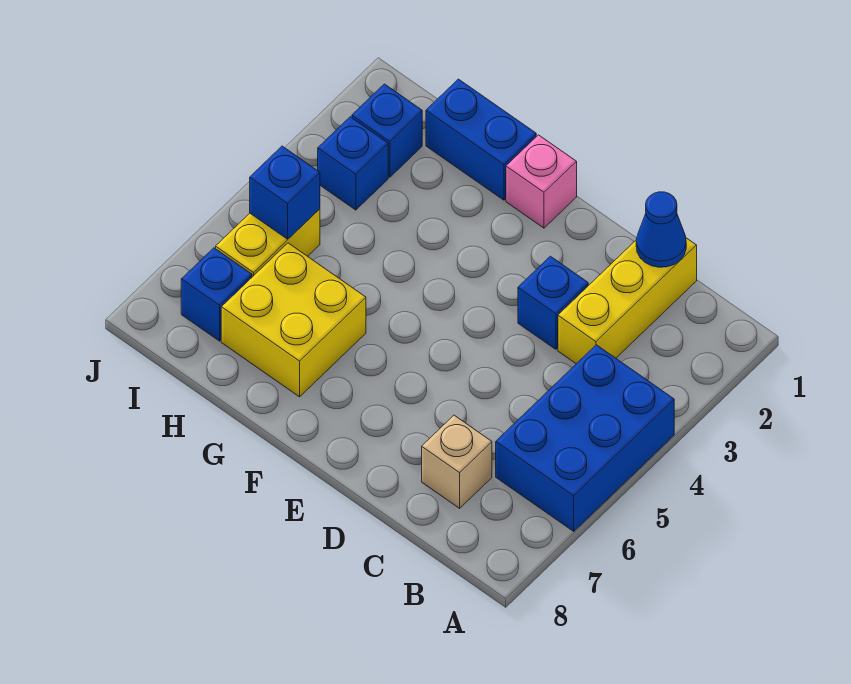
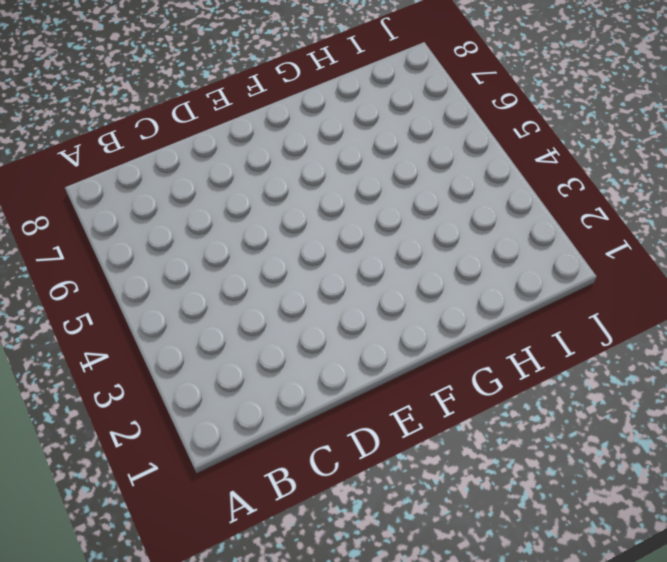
none -> blue 2x3 brick [496,345,674,531]
none -> yellow 1x3 brick [558,238,697,364]
none -> tan 1x1 brick [422,415,492,508]

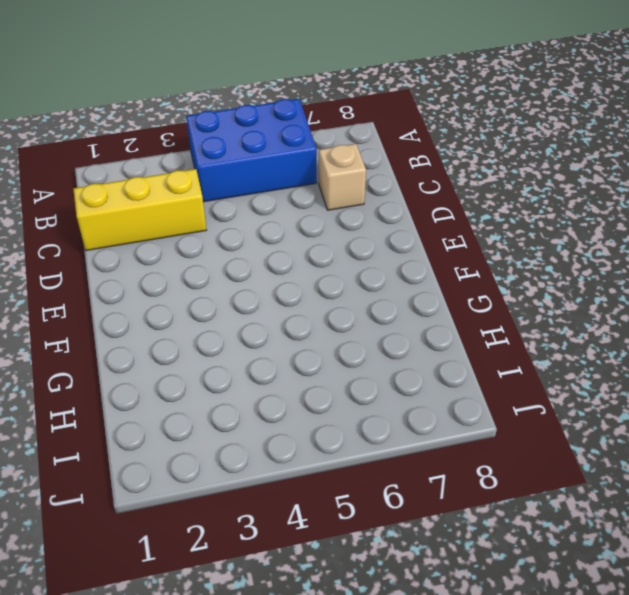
none -> blue 1x1 brick [518,256,588,349]
none -> pink 1x1 brick [506,135,577,228]
none -> blue 1x2 brick [426,79,536,200]

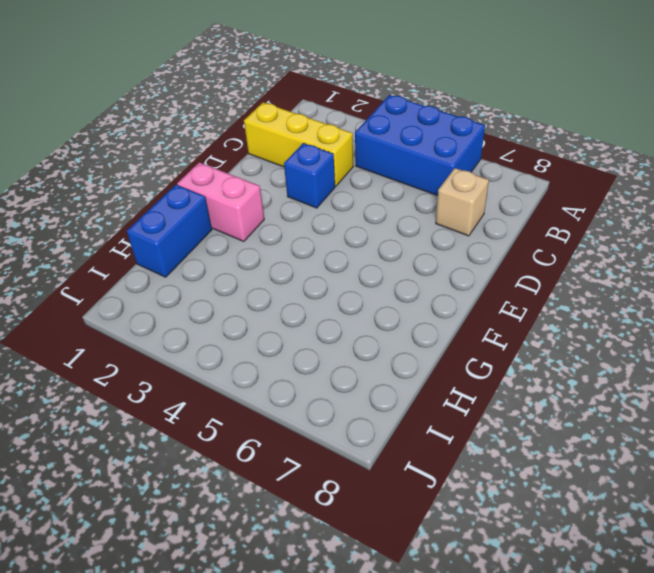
pink 1x2 brick [177,162,264,241] -> pink 1x1 brick [506,135,577,228]
none -> yellow 2x2 brick [221,243,366,397]
none -> blue 1x1 brick [352,84,422,177]
none -> blue 1x1 brick [318,117,388,210]

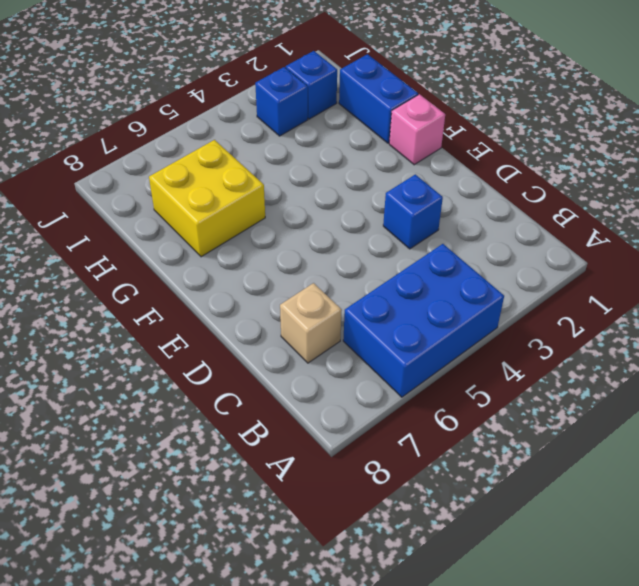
none -> yellow 1x3 brick [558,238,697,364]
none -> yellow 1x2 brick [216,209,320,277]
none -> blue 1x1 brick [181,248,252,341]

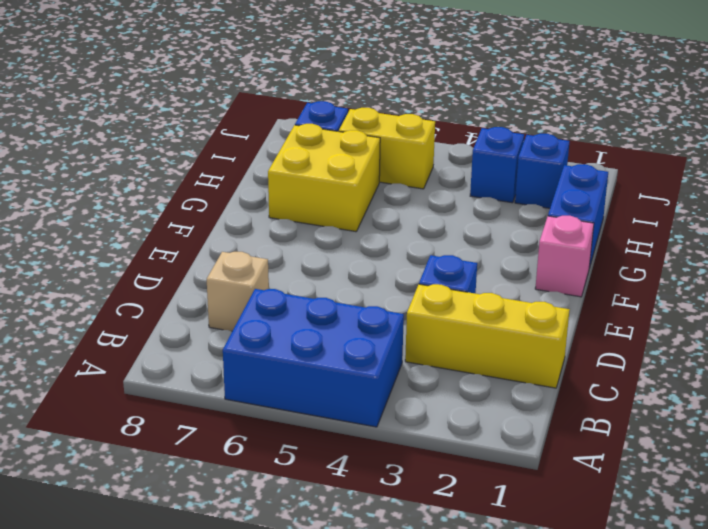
none -> blue 1x1 cone [636,192,686,267]
none -> blue 1x1 brick [250,146,320,239]

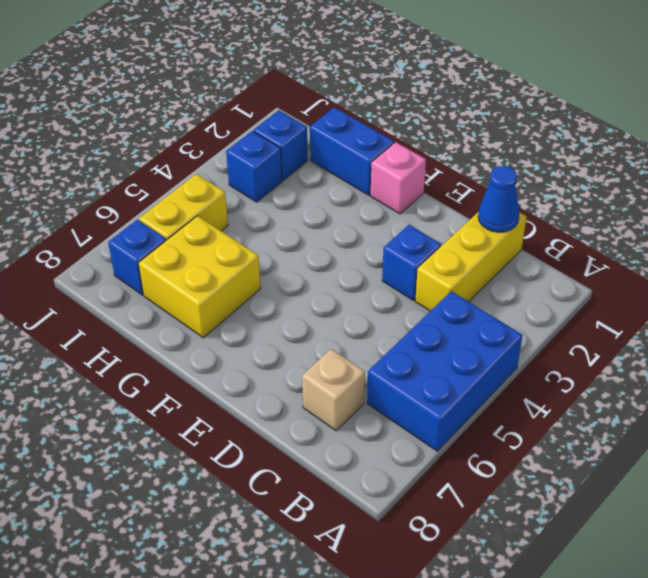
none -> blue 1x1 brick [250,146,320,239]

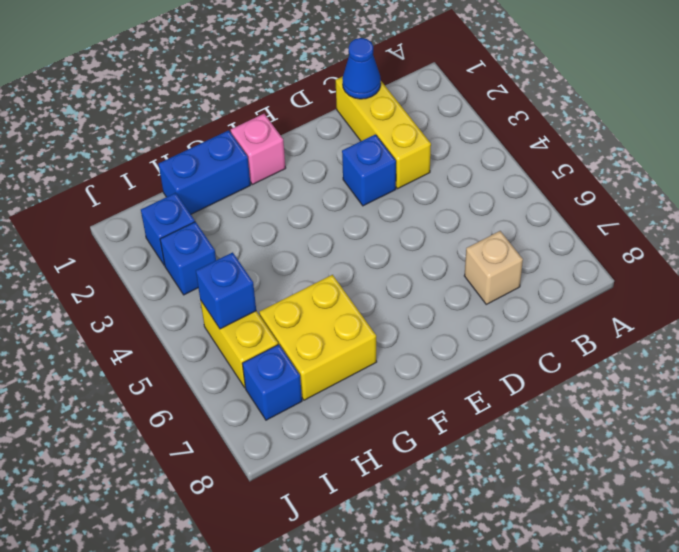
none -> blue 2x3 brick [496,345,674,531]

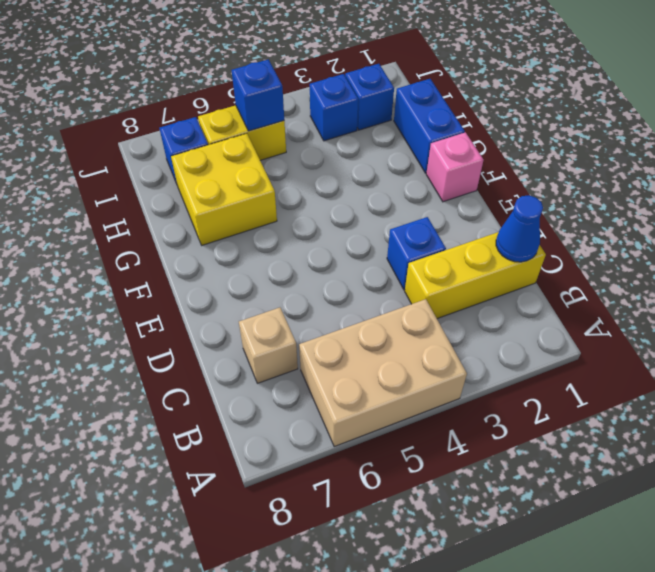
tan 2x3 brick [299,299,467,447] -> blue 2x3 brick [496,345,674,531]

